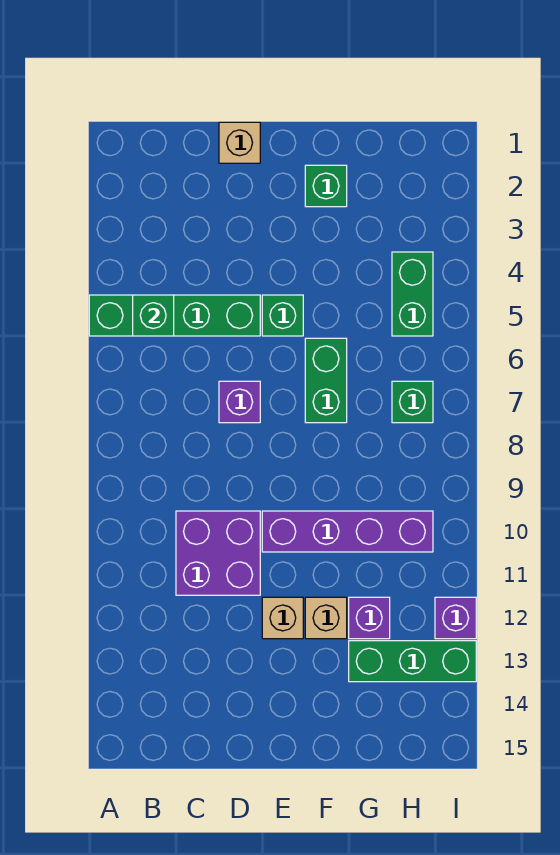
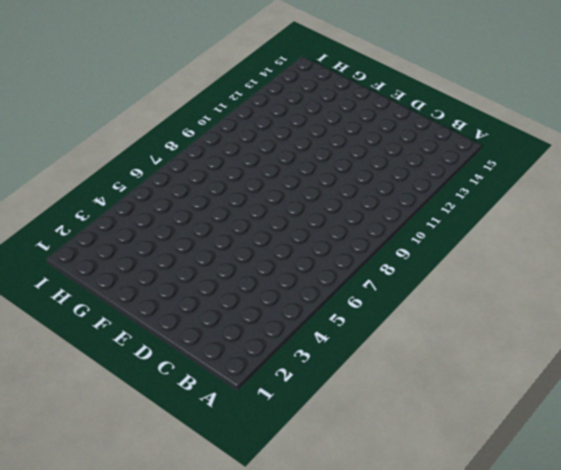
none -> green 1x4 brick [89,295,260,336]
none -> purple 2x2 brick [176,511,260,595]
none -> tan 1x1 brick [219,122,260,163]

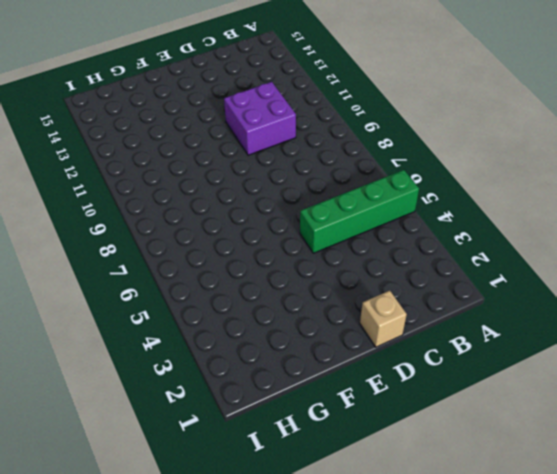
none -> purple 1x1 brick [219,381,260,423]
none -> green 1x1 brick [262,295,303,336]
none -> purple 1x4 brick [262,511,433,552]

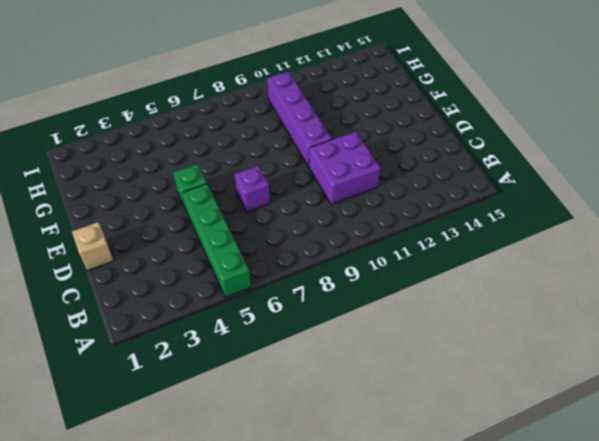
none -> tan 1x1 brick [262,597,303,639]
none -> green 1x1 brick [305,165,347,207]
none -> green 1x2 brick [305,338,347,423]

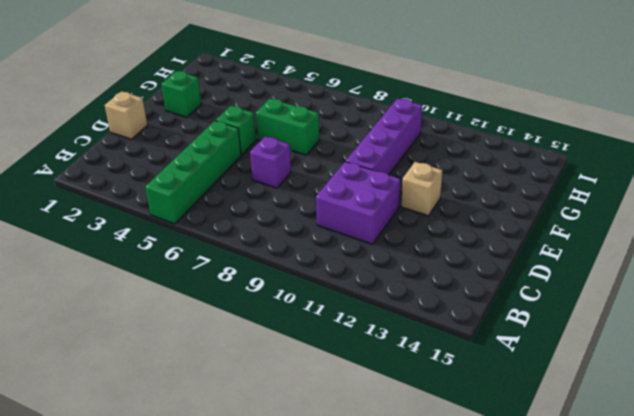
none -> tan 1x1 brick [305,597,347,639]
none -> purple 1x1 brick [349,597,390,639]
none -> green 1x3 brick [349,641,476,682]

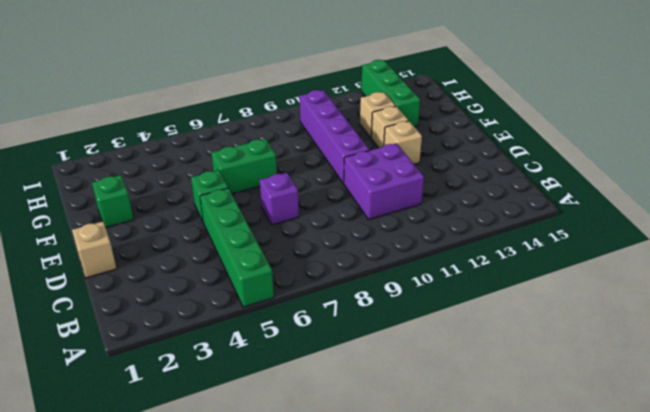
tan 1x1 brick [360,92,396,138] -> purple 1x1 brick [349,597,390,639]
none -> green 1x2 brick [392,252,433,336]
none -> green 1x1 brick [392,381,433,423]
none -> purple 1x1 brick [435,597,476,639]

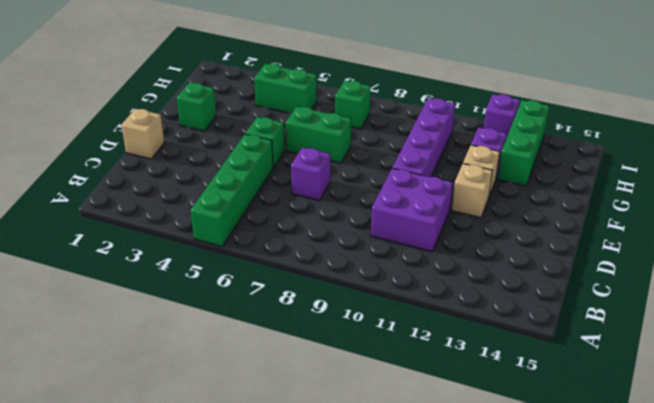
none -> green 1x1 brick [133,295,174,336]

